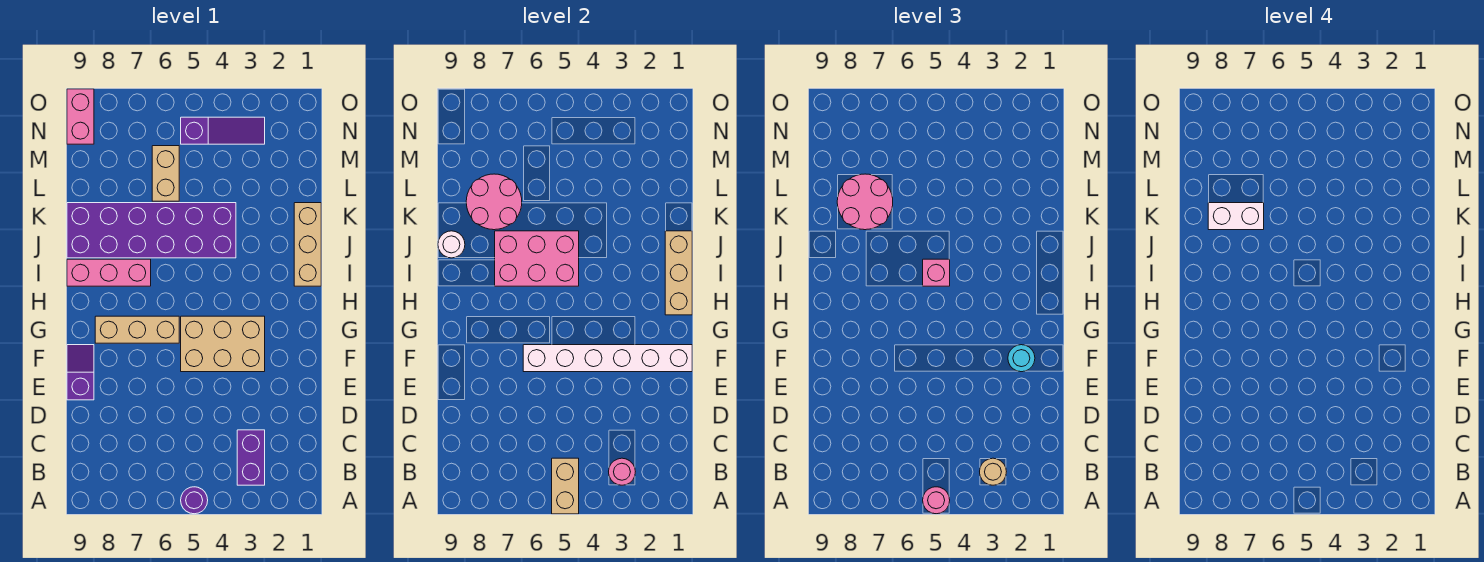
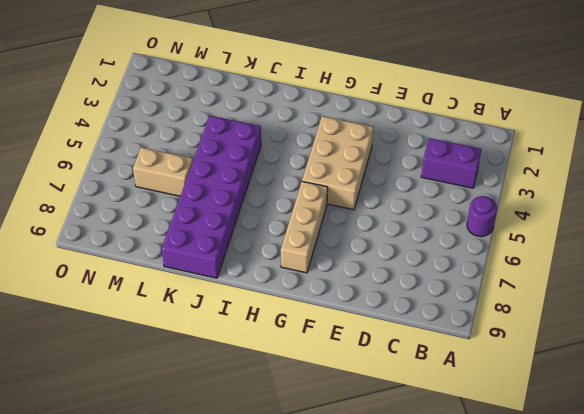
none -> purple 1x2 slope [67,345,94,400]
none -> tan 1x3 brick [294,203,321,286]
none -> pink 1x3 brick [67,259,151,286]

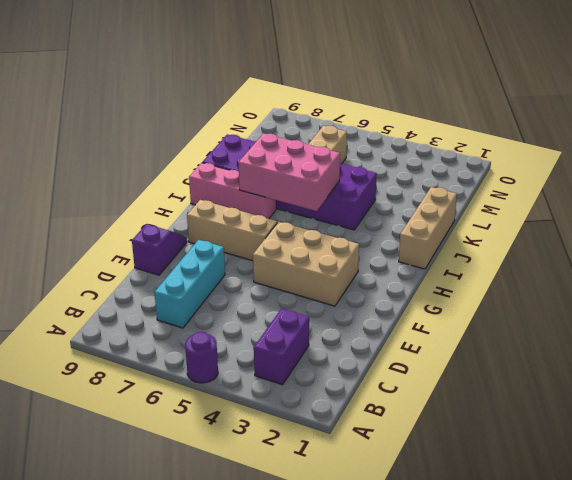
cyan 1x3 brick [155,240,225,328] -> none
none -> purple 1x3 slope [181,117,265,144]
none -> pink 1x2 brick [67,89,94,144]
none -> tan 1x2 brick [552,458,579,514]

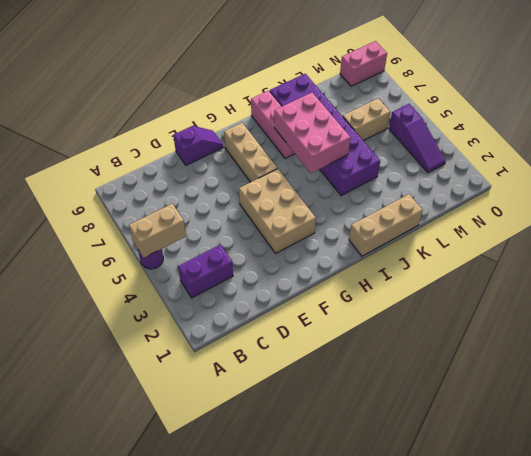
none -> pink 1x1 round brick [609,458,635,485]
none -> white 1x6 brick [523,345,692,372]
none -> tan 1x3 brick [665,231,692,315]

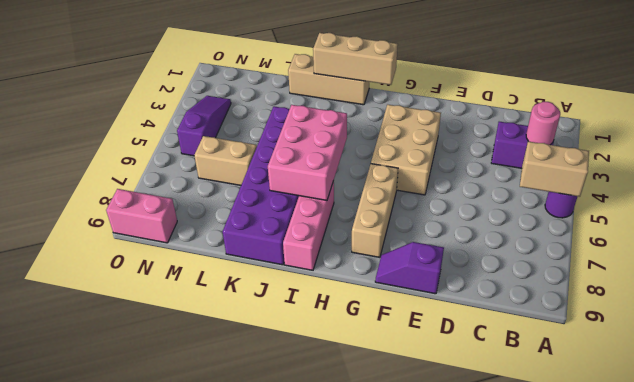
none -> white 1x6 brick [523,345,692,372]
none -> white 1x1 round brick [438,231,465,258]
none -> pink 2x2 round brick [466,174,522,230]

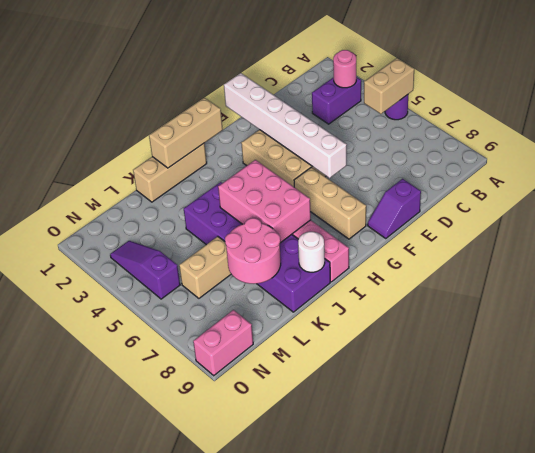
none -> pink 1x1 round brick [923,487,950,514]
none -> tan 1x1 round brick [980,458,1006,485]
none -> cyan 1x1 round brick [1008,345,1035,372]

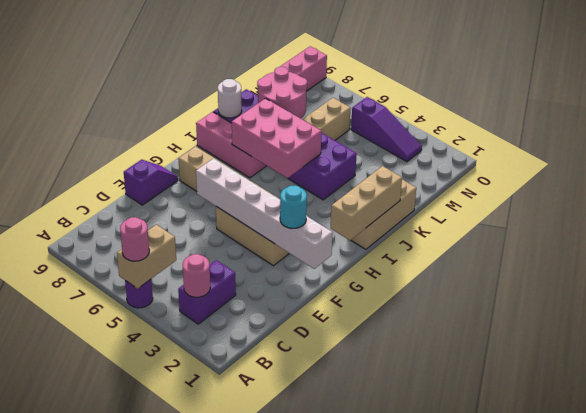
none -> tan 1x1 round brick [980,458,1006,485]
none -> pink 1x1 brick [923,259,950,286]
none -> pink 2x2 round brick [837,174,893,230]

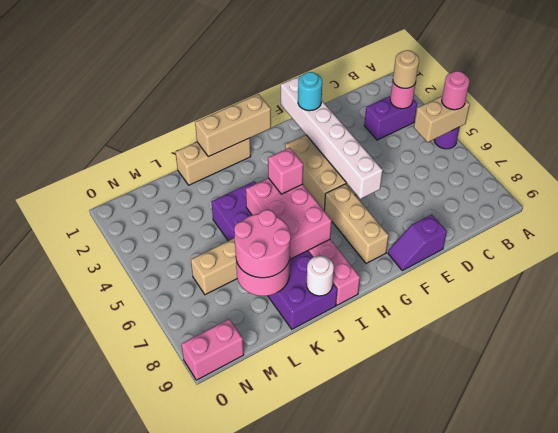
none -> purple 1x3 slope [181,117,265,144]
none -> white 1x2 brick [1208,203,1264,230]

